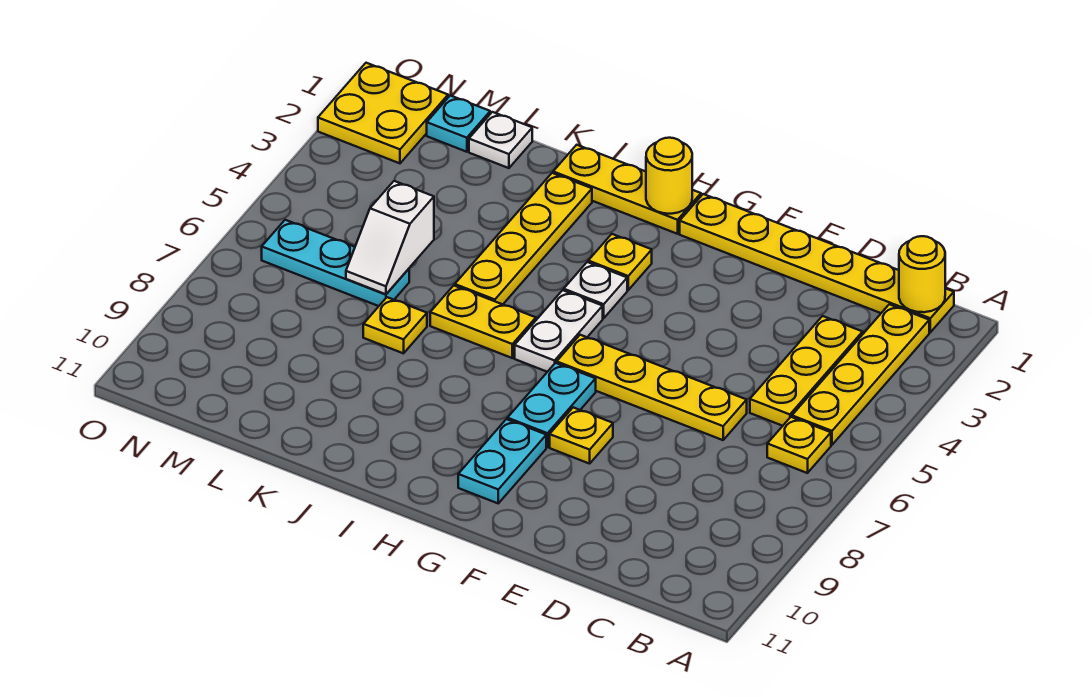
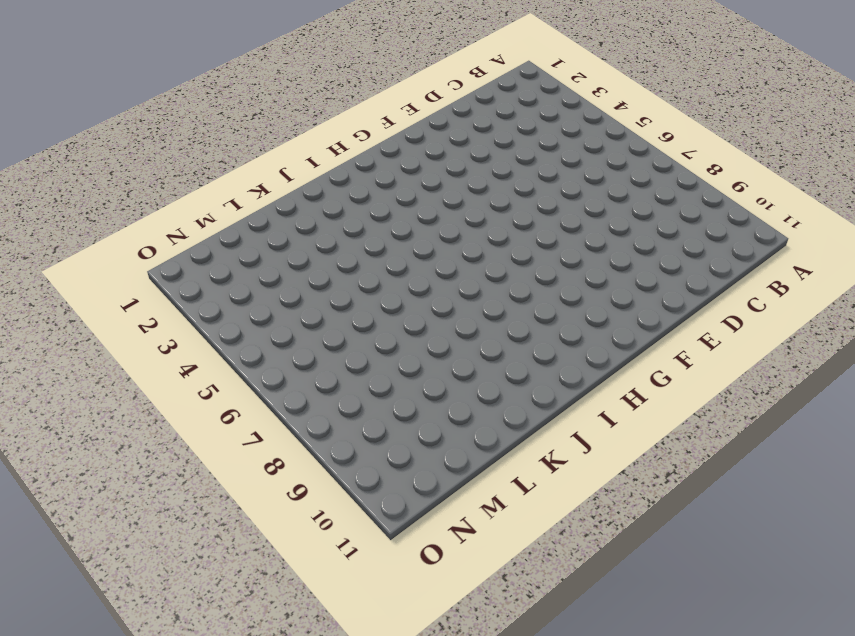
none -> yellow 1x6 plate [680,194,954,332]
none -> yellow 1x4 plate [792,304,929,445]
none -> yellow 1x1 plate [767,417,831,473]

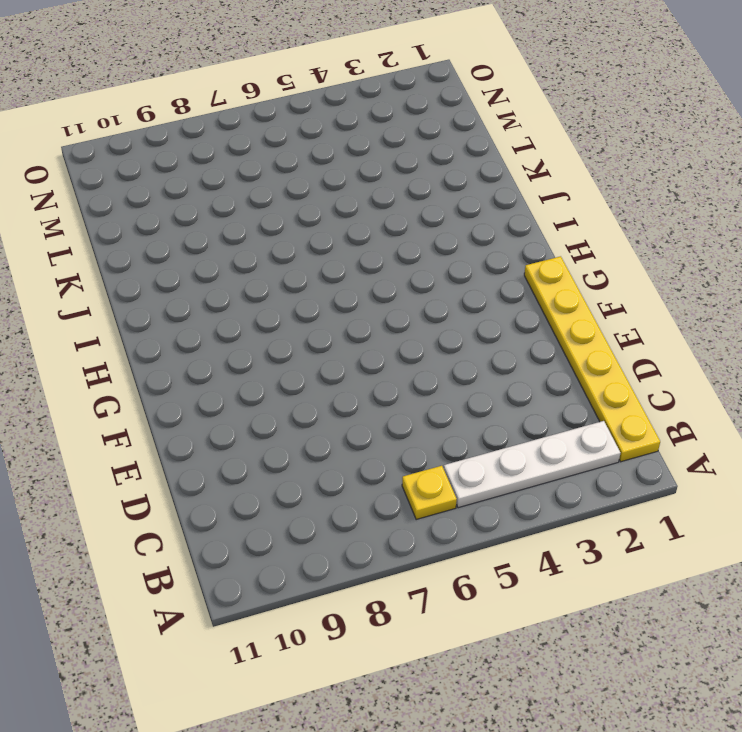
white 1x4 plate [444,421,620,508] -> yellow 1x4 plate [792,304,929,445]
none -> yellow 1x3 plate [750,316,863,426]
none -> yellow 1x4 plate [557,335,747,440]
none -> yellow 1x1 plate [550,408,613,464]

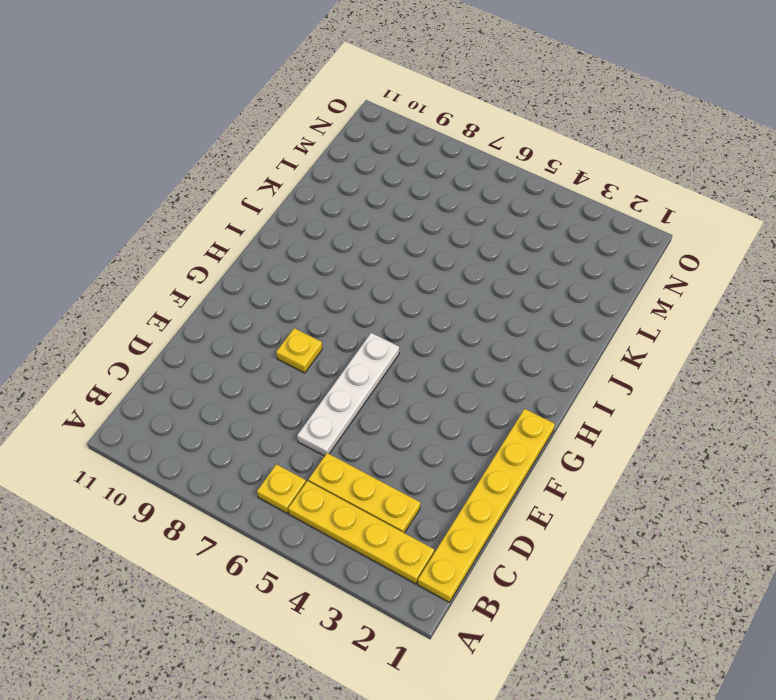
white 1x4 plate [297,333,399,456] -> yellow 1x4 plate [557,335,747,440]
none -> cyan 1x2 plate [507,363,596,447]
none -> cyan 1x2 plate [458,419,546,503]
none -> yellow 1x3 plate [553,145,701,234]

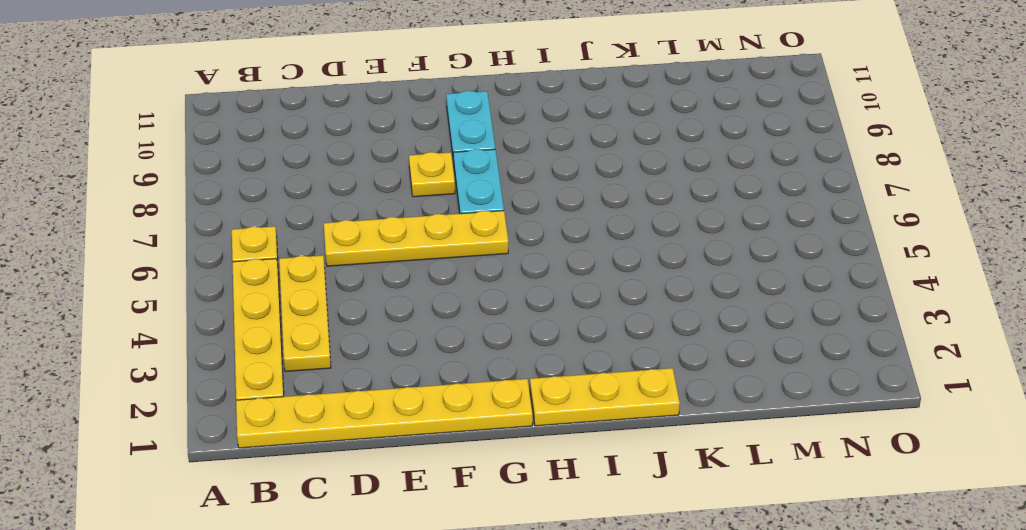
none -> yellow 1x1 plate [588,234,652,290]
none -> white 1x1 plate [564,262,627,318]
none -> white 1x2 plate [515,290,603,372]

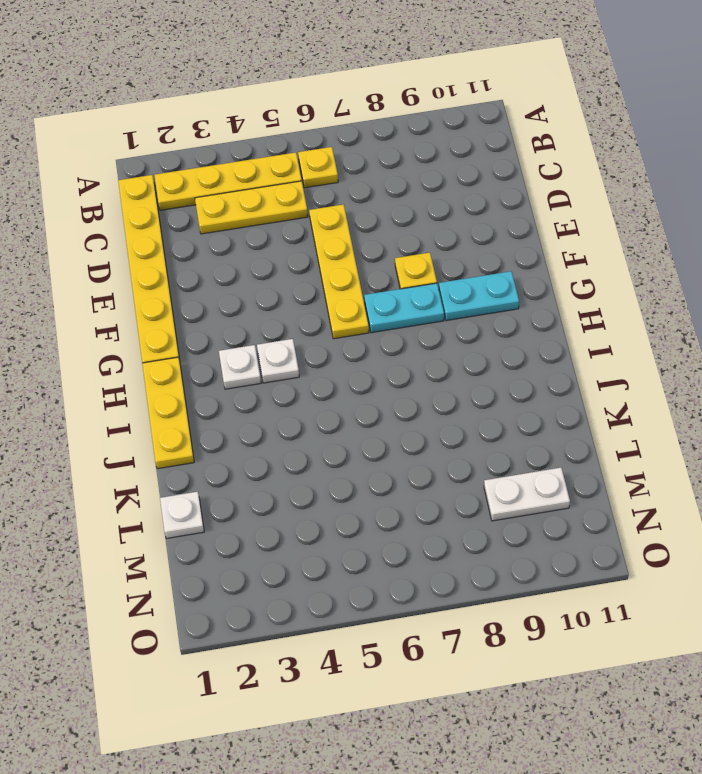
white 1x1 plate [219,345,261,389] -> yellow 1x1 plate [588,234,652,290]
white 1x2 plate [484,468,570,521] -> white 1x2 plate moved to [515,290,603,372]
none -> yellow 1x2 plate [430,286,536,358]
none -> yellow 1x4 plate [455,173,592,304]
none -> yellow 1x1 plate [363,297,427,353]

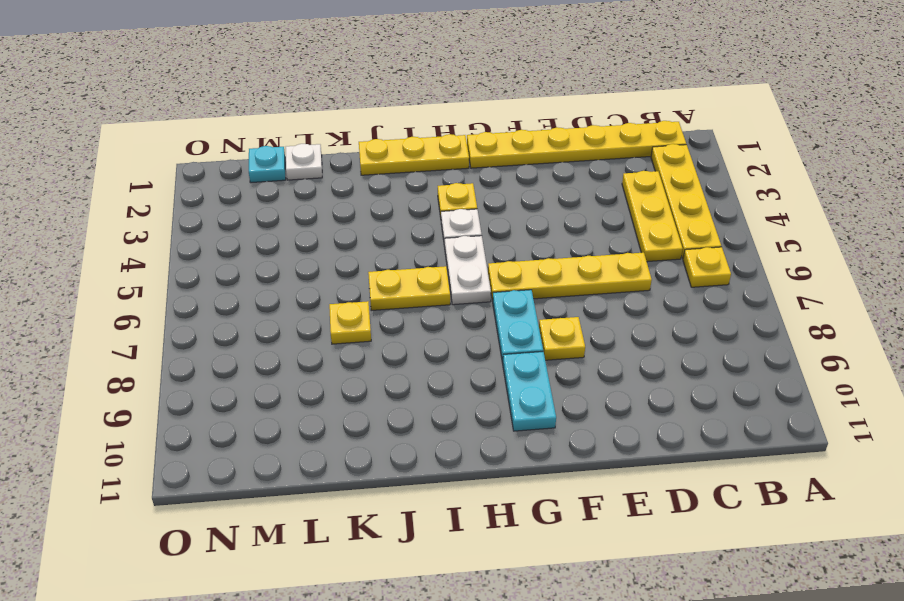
none -> yellow 1x4 plate [455,173,592,304]
none -> cyan 1x3 plate [262,220,409,306]
none -> yellow 2x2 plate [318,63,448,163]

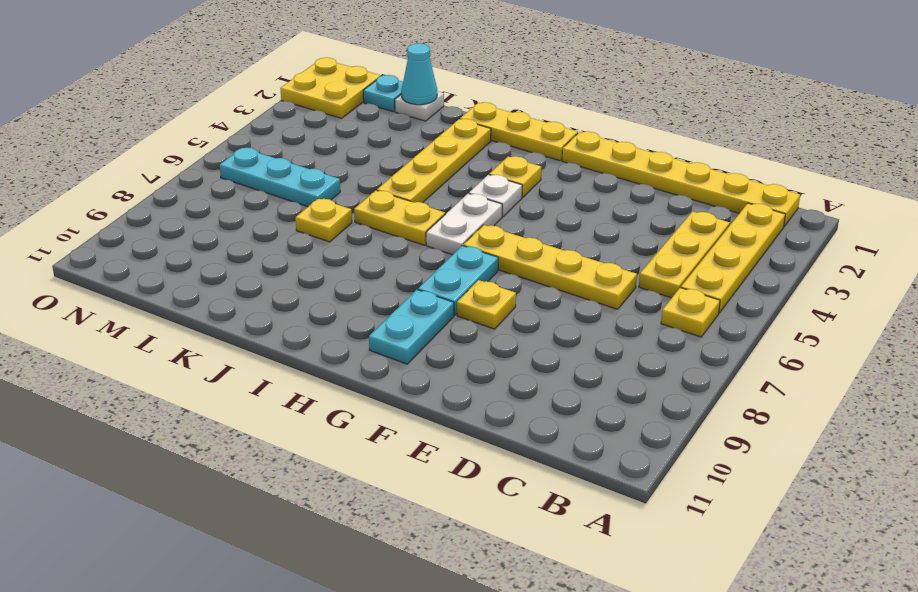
cyan 1x1 cone [401,43,437,105] -> none
none -> yellow 1x1 round brick [899,236,945,312]
none -> yellow 1x1 round brick [646,138,692,214]
none -> white 1x2 slope [346,181,434,294]

